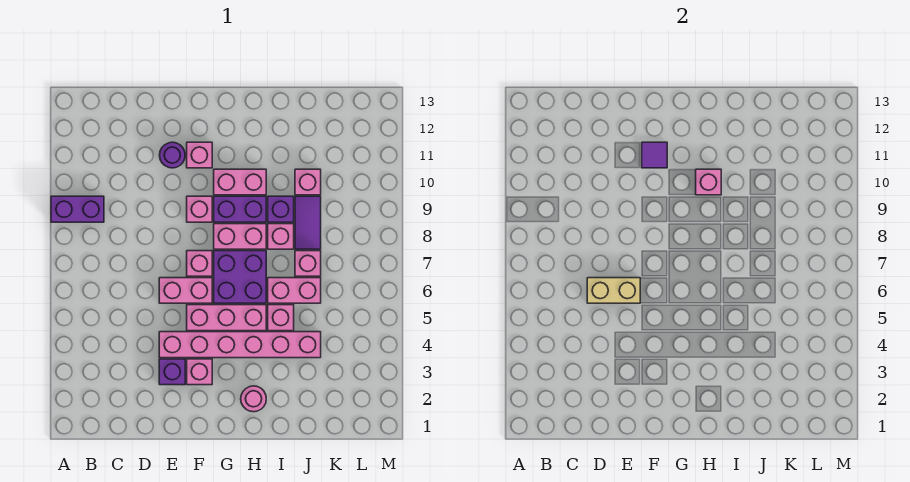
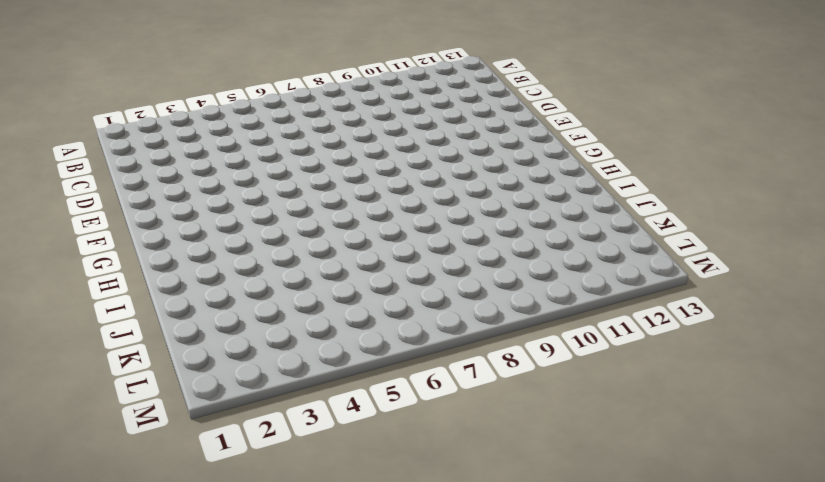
none -> purple 1x2 brick [51,196,104,222]
none -> purple 1x1 brick [159,359,185,385]
none -> pink 1x6 brick [159,332,321,358]

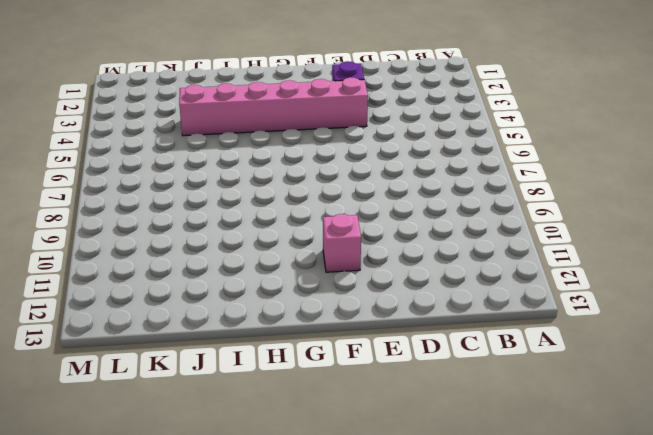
none -> purple 1x2 brick [51,196,104,222]
none -> pink 1x2 brick [159,278,212,303]
none -> purple 1x1 round brick [160,142,185,168]

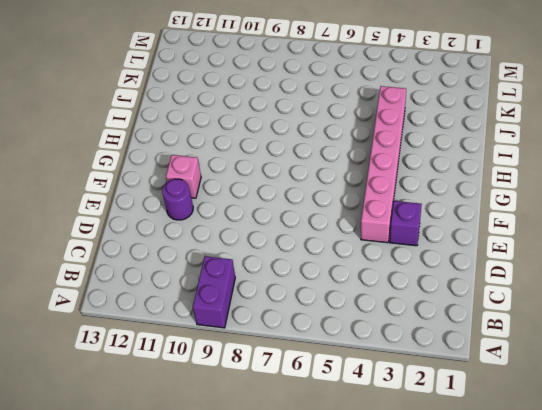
none -> pink 1x2 brick [159,278,212,303]
none -> pink 1x1 brick [187,359,212,385]
none -> pink 1x3 brick [187,305,266,331]

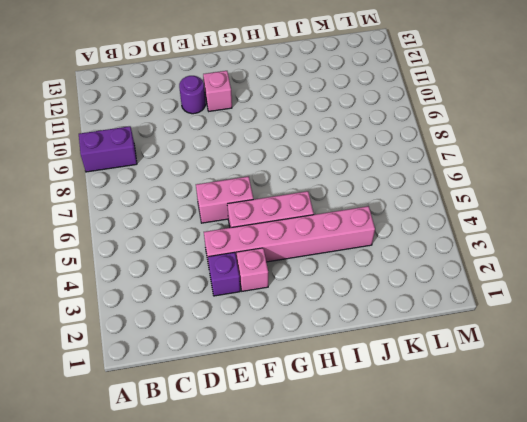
none -> pink 1x1 brick [187,251,212,276]
none -> pink 1x1 brick [187,196,212,222]
none -> purple 2x2 brick [214,251,266,303]

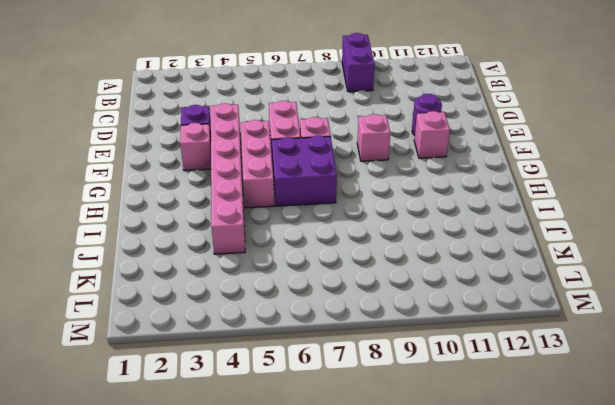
none -> pink 1x2 brick [214,224,266,249]
none -> purple 1x2 brick [214,196,266,222]
none -> pink 1x2 brick [214,169,266,195]

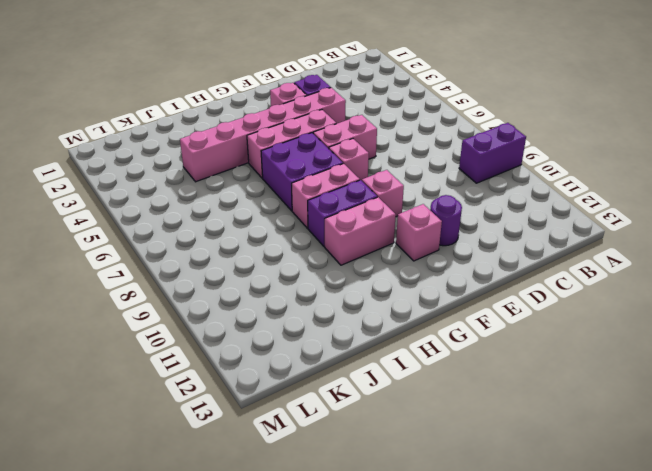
none -> pink 1x1 round brick [241,386,266,412]
none -> pink 1x1 brick [268,305,294,331]
none -> pink 1x2 brick [268,278,321,303]

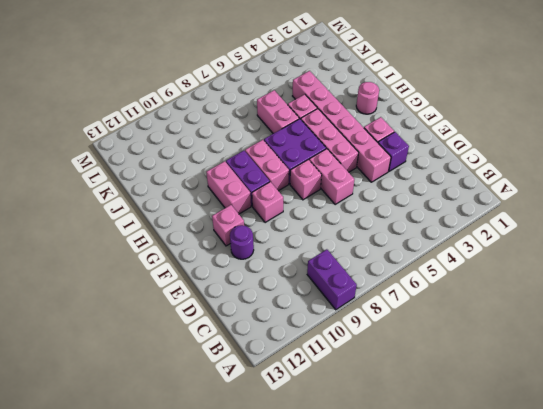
none -> pink 1x1 brick [268,224,294,249]
none -> purple 1x1 brick [268,196,294,222]
none -> pink 1x1 brick [295,251,321,276]

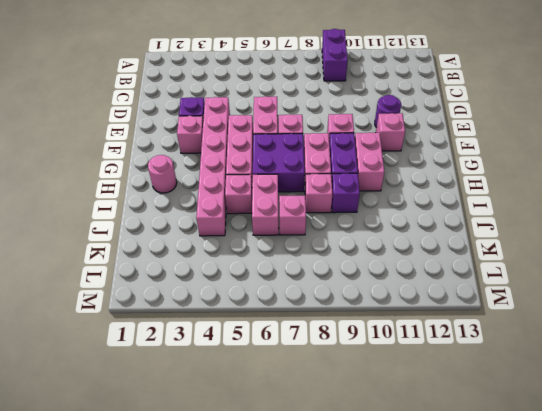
none -> purple 1x2 tile [295,196,321,249]
none -> pink 1x1 brick [295,169,321,195]
none -> tan 1x2 brick [587,278,640,303]

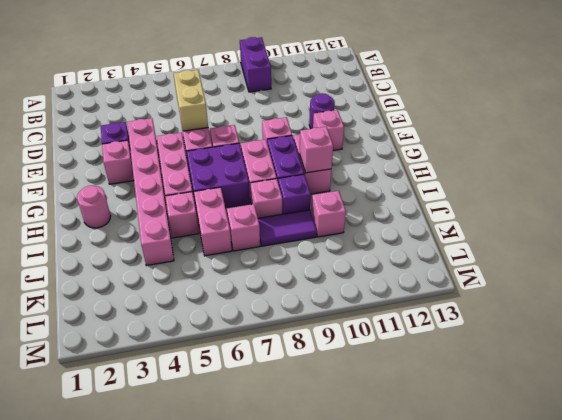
none -> purple 1x1 tile [642,142,667,168]

